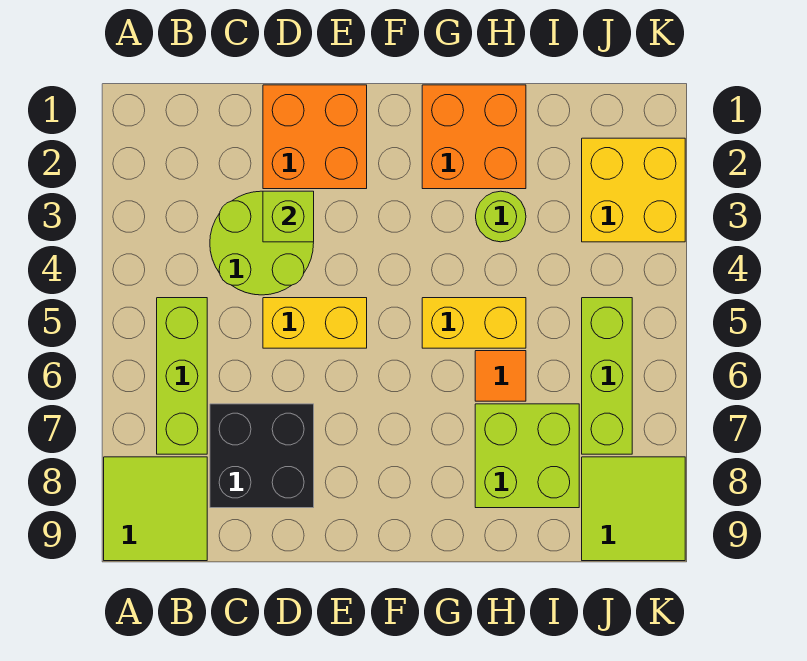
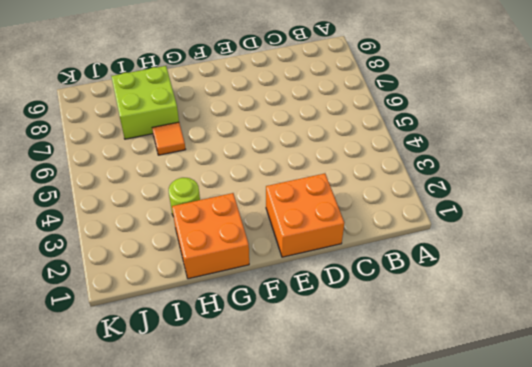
none -> lime 2x2 tile [104,457,207,561]
none -> lime 1x3 brick [157,298,207,454]
none -> lime 2x2 round brick [210,191,314,295]

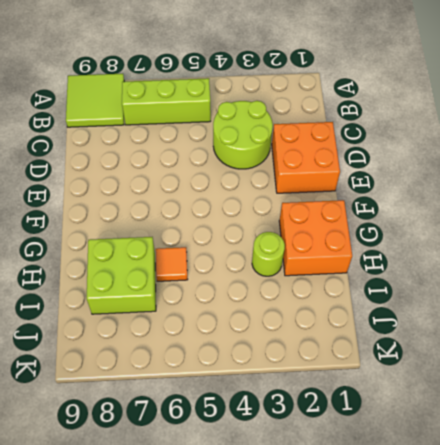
none -> black 2x2 brick [210,404,314,508]
none -> yellow 1x2 brick [263,298,367,348]
none -> yellow 1x2 brick [422,298,526,348]

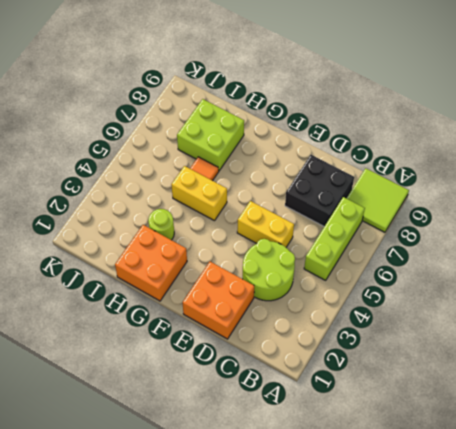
none -> yellow 2x2 brick [582,138,685,242]
none -> lime 1x3 brick [582,298,632,454]
none -> lime 2x2 tile [582,457,685,561]

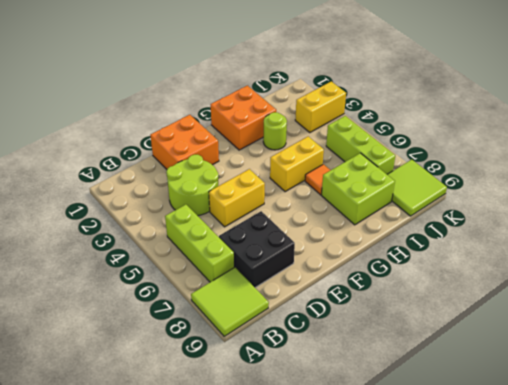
yellow 1x2 brick [295,81,346,133] -> yellow 2x2 brick [582,138,685,242]
none -> lime 1x1 brick [263,191,314,242]

